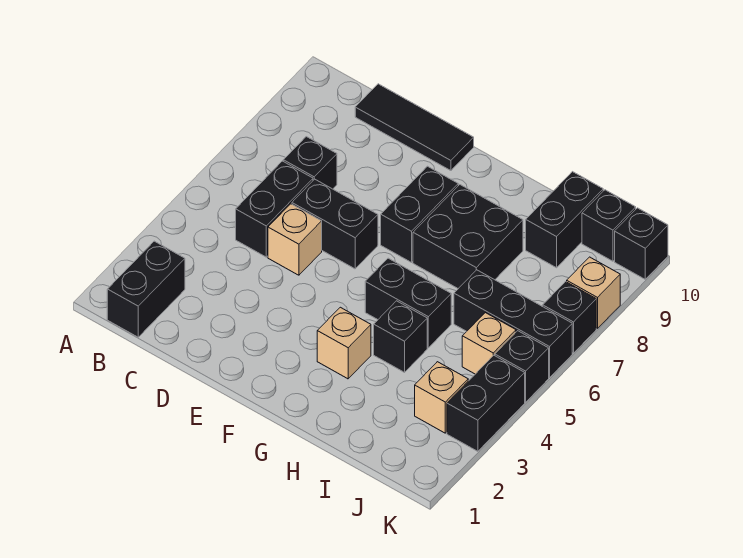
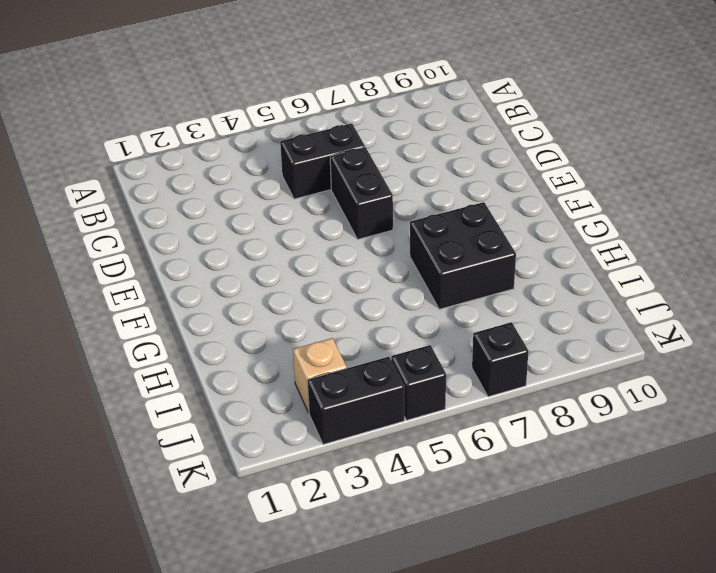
none -> black 1x2 brick [107,241,185,337]
none -> black 1x1 brick [283,137,337,189]
none -> black 1x3 tile [355,84,474,171]

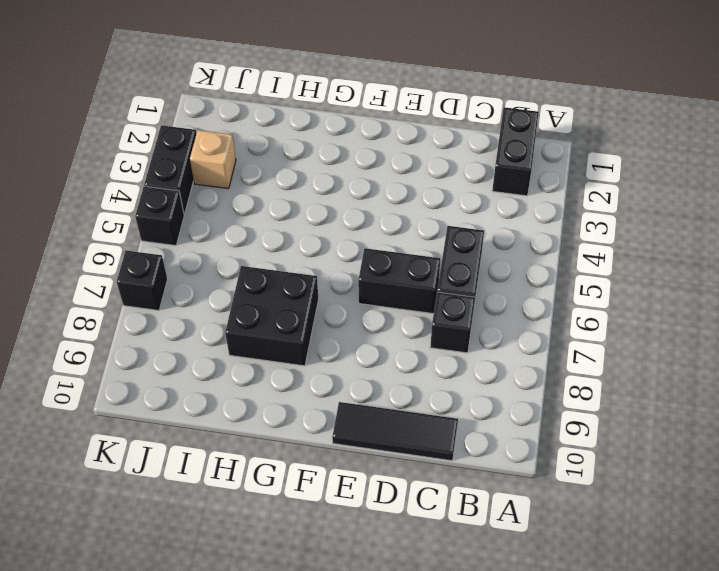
none -> tan 1x1 brick [268,204,322,275]
none -> black 1x2 brick [381,166,458,262]
none -> tan 1x1 brick [317,307,371,379]

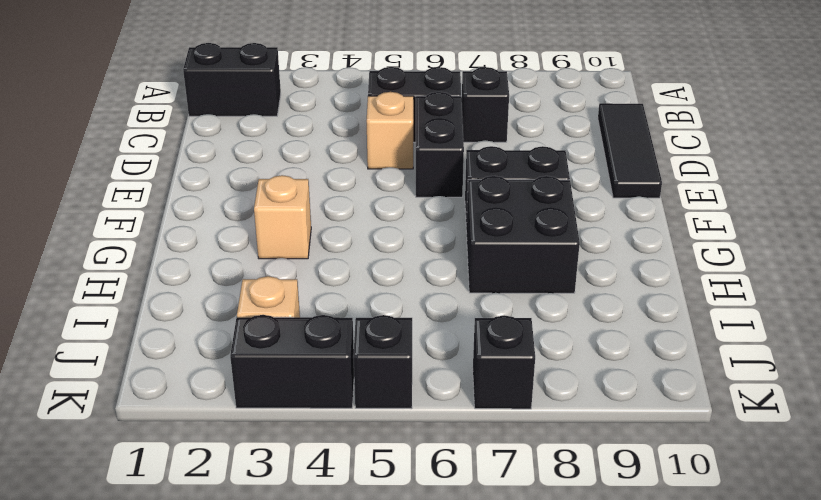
none -> black 1x2 brick [365,258,451,348]
none -> black 1x1 brick [374,301,427,372]
none -> black 1x3 brick [454,270,572,378]

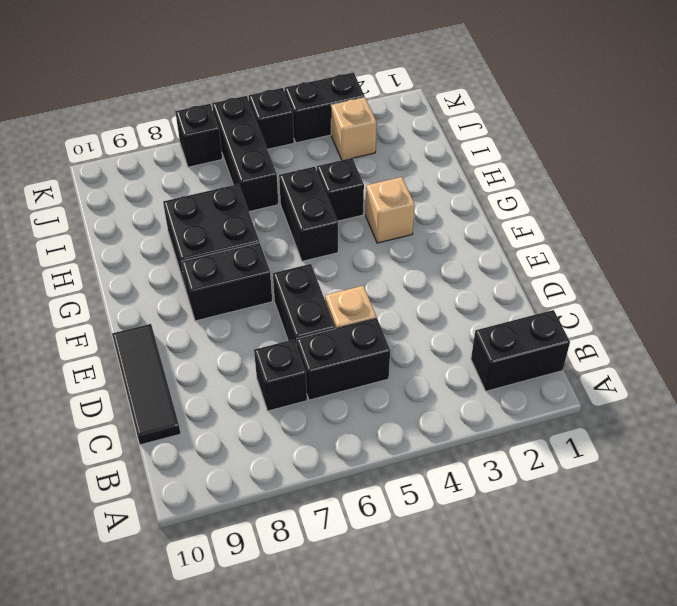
none -> black 1x2 brick [526,172,603,268]
none -> tan 1x1 brick [462,313,516,374]
none -> black 1x1 brick [582,190,636,261]

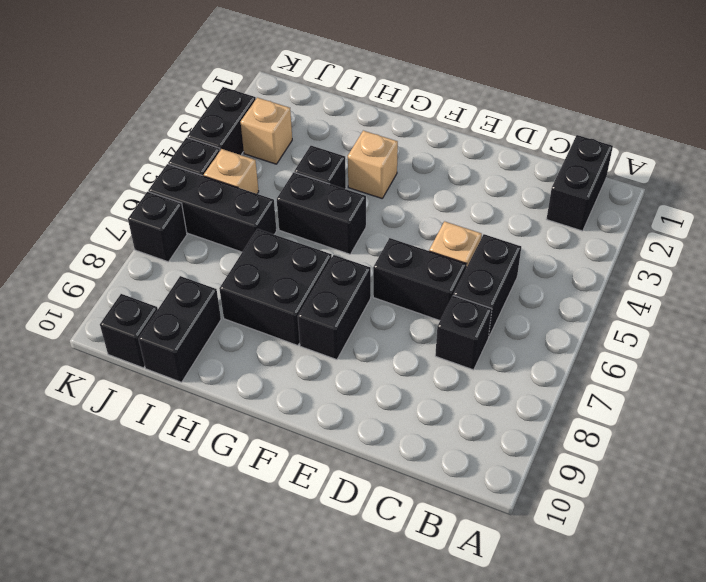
none -> black 1x3 tile [355,84,474,171]
none -> tan 1x1 brick [567,257,620,329]
none -> black 1x1 brick [615,208,668,279]

